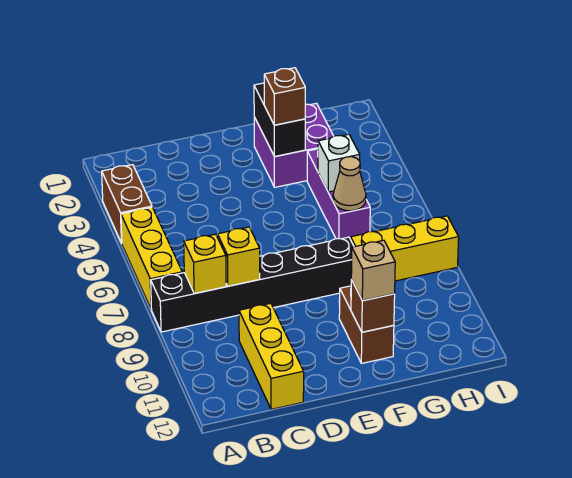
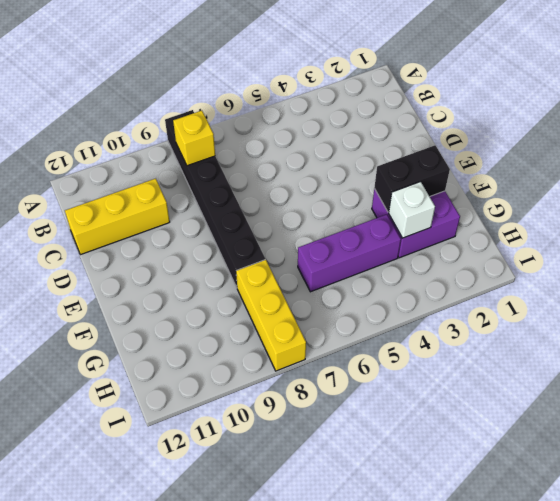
white 1x1 brick [389,182,435,238] -> white 1x1 brick moved to [318,134,360,192]
none -> brown 1x2 brick [102,165,152,243]
none -> yellow 1x3 brick [121,207,182,310]
none -> brown 1x2 brick [339,286,394,363]

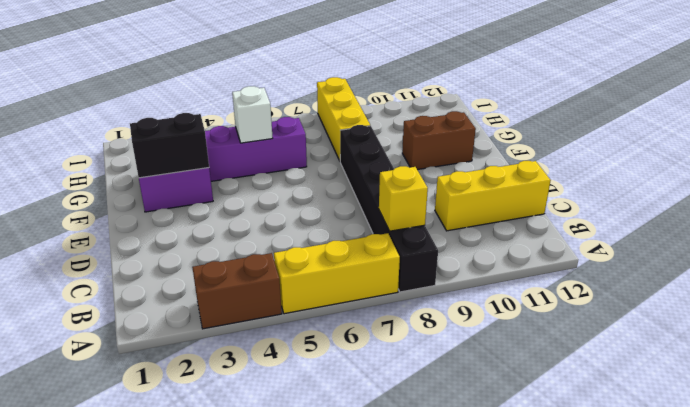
none -> yellow 1x1 brick [217,227,260,286]
none -> brown 1x1 brick [351,280,395,332]
none -> tan 1x1 cone [333,157,366,211]

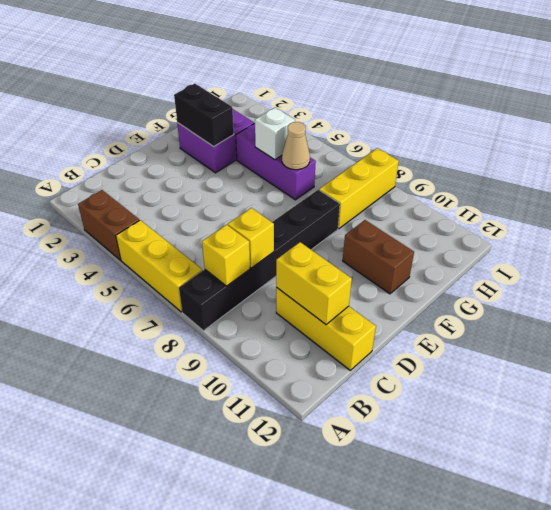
yellow 1x2 brick [276,242,352,324] -> none
none -> brown 1x1 brick [351,280,395,332]
none -> brown 1x1 brick [264,68,305,125]
none -> tan 1x1 brick [351,240,395,301]

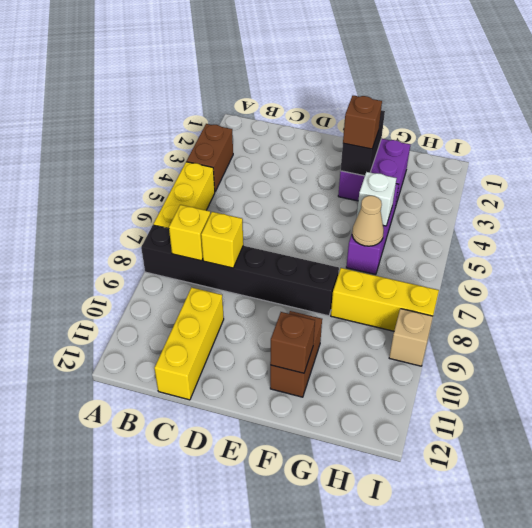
tan 1x1 brick [389,309,433,366] -> tan 1x1 brick moved to [351,240,395,301]

